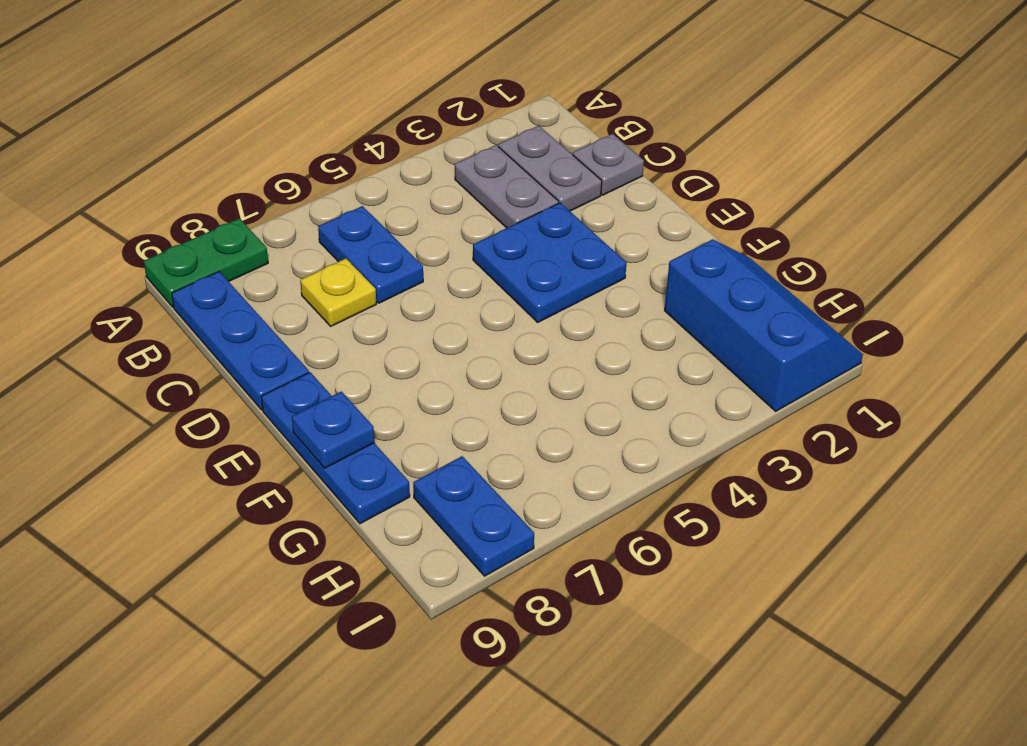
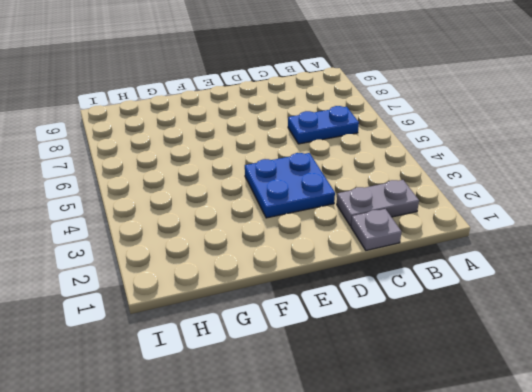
none -> green 1x2 plate [144,218,268,307]
none -> grey 1x2 plate [455,145,559,228]
none -> blue 1x3 plate [172,272,309,410]

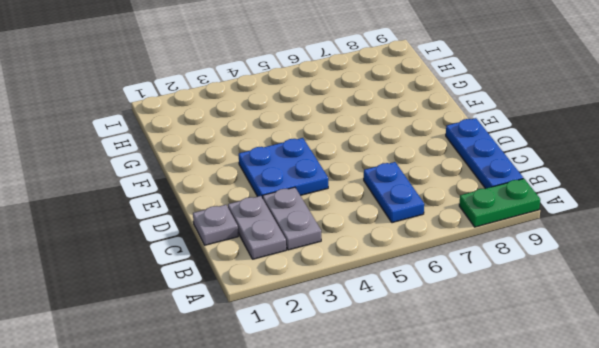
none -> yellow 1x1 plate [300,258,376,326]
none -> blue 1x3 plate [261,372,410,524]
none -> blue 2x3 slope [664,239,863,411]

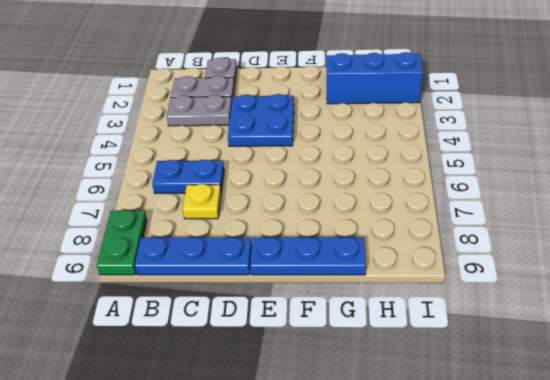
none -> blue 1x2 plate [413,456,534,576]
none -> blue 1x1 plate [292,391,374,468]

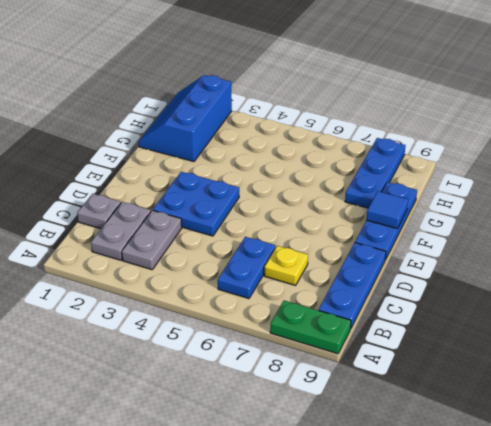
blue 1x1 tile [366,191,408,228] -> blue 1x1 plate [292,391,374,468]
blue 1x3 plate [345,138,406,208] -> blue 1x2 plate [413,456,534,576]

